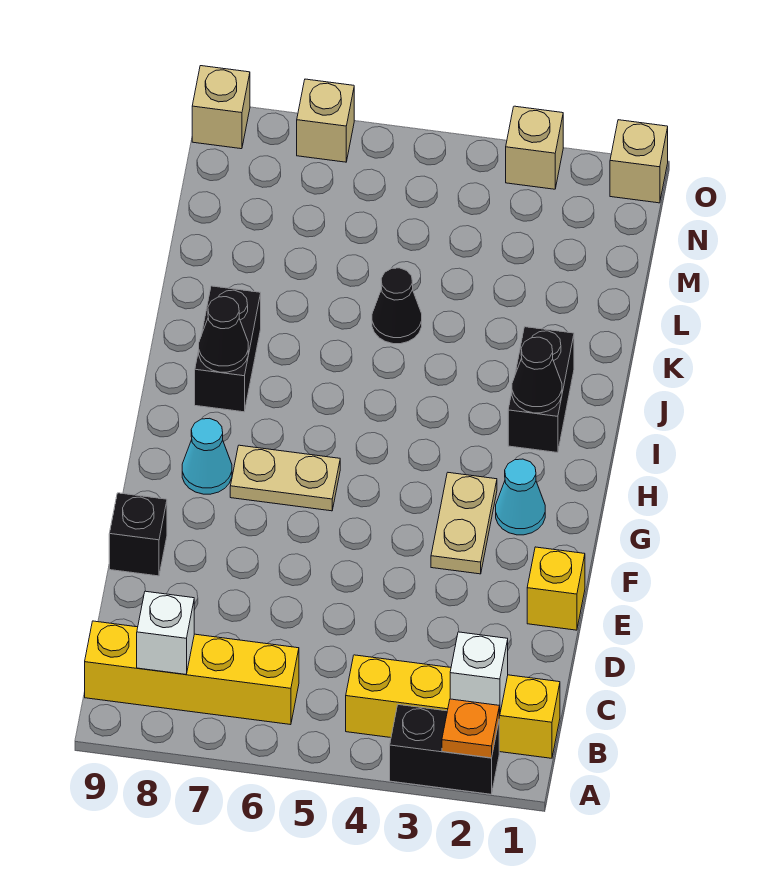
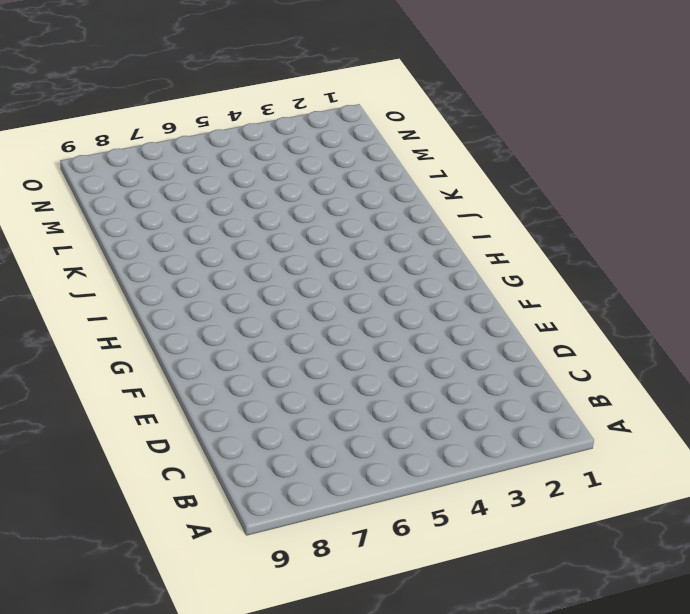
none -> black 1x2 brick [390,705,499,794]
none -> yellow 1x4 brick [346,655,560,758]
none -> yellow 1x4 brick [85,621,299,725]

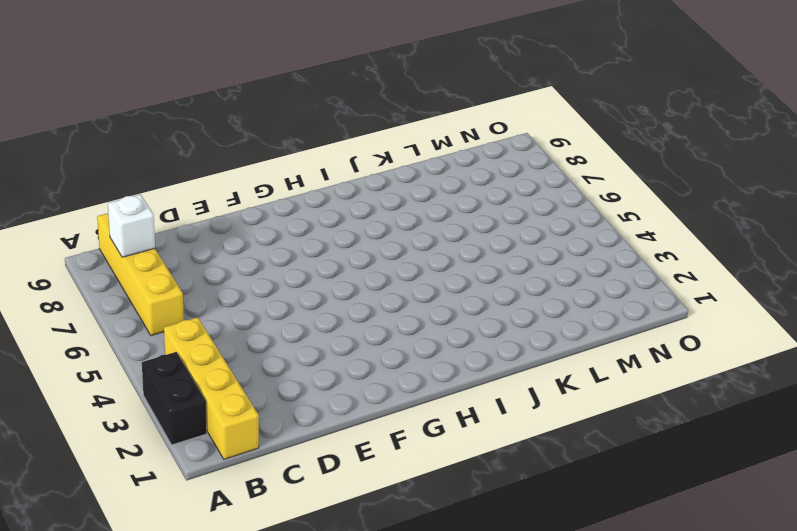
none -> yellow 1x1 brick [527,547,585,630]
none -> black 1x1 brick [109,493,167,576]
none -> tan 1x2 plate [431,473,497,574]

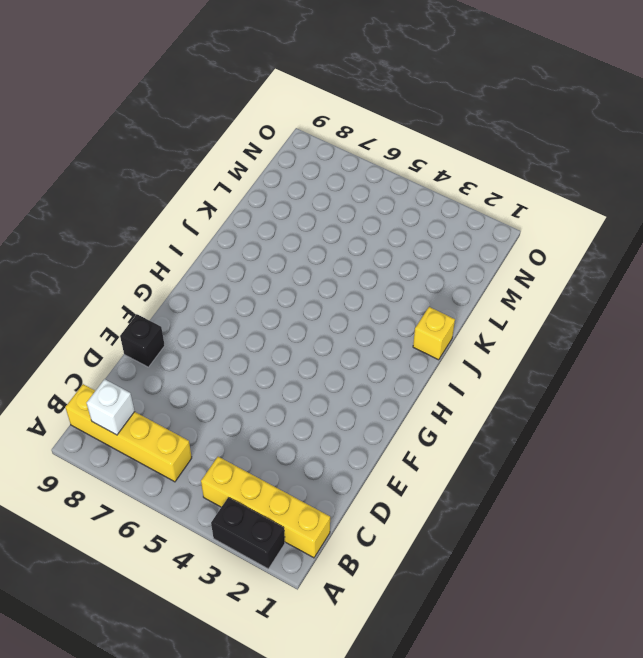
yellow 1x1 brick [413,307,455,360] -> yellow 1x1 brick moved to [527,547,585,630]
none -> tan 1x2 plate [431,473,497,574]
none -> cyan 1x1 cone [496,459,545,535]
none -> tan 1x2 plate [230,445,340,511]

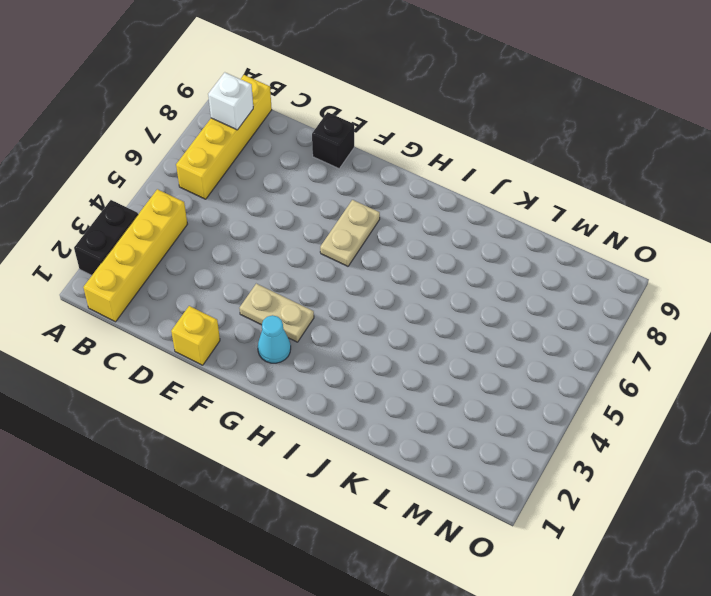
none -> cyan 1x1 cone [182,418,232,494]
none -> black 1x2 brick [508,327,574,453]
none -> black 1x2 brick [195,286,261,412]

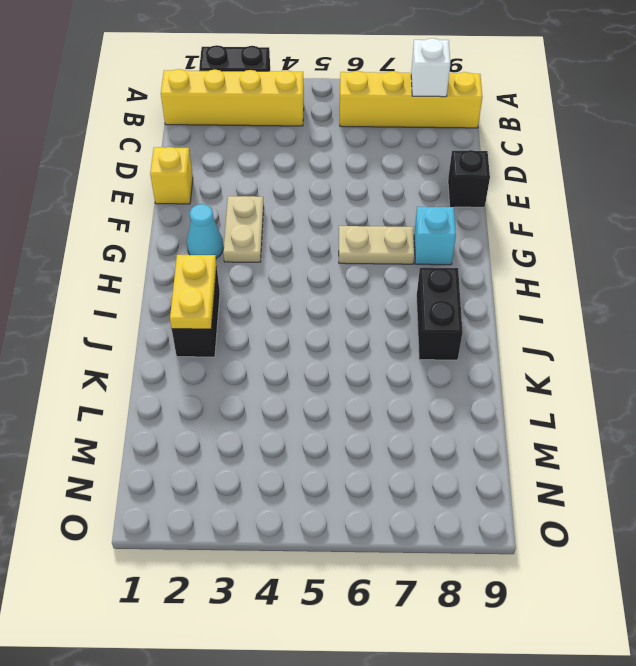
cyan 1x1 brick [414,207,456,265] -> cyan 1x1 cone [182,418,232,494]
yellow 1x2 plate [170,255,217,329] -> black 1x1 cone [512,337,562,413]
none -> black 1x1 cone [372,268,422,344]
none -> tan 1x1 brick [610,120,668,203]
none -> tan 1x1 brick [506,106,563,189]

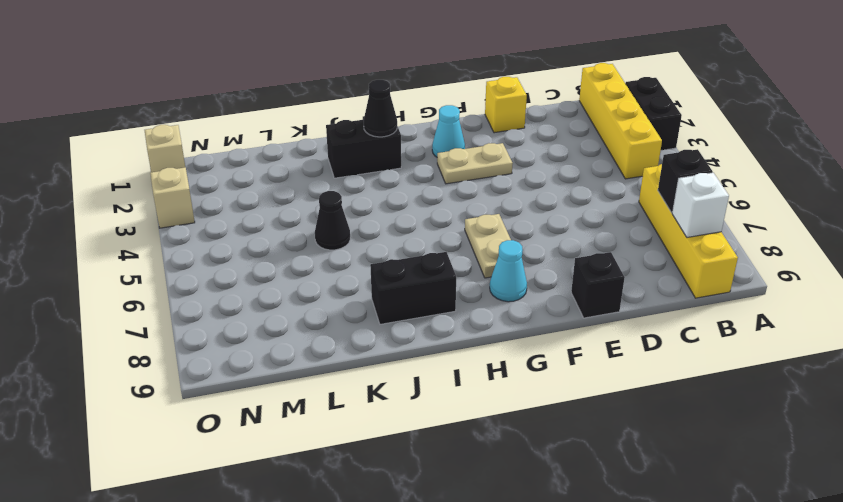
black 1x1 brick [658,149,713,213] -> none
none -> tan 1x1 brick [297,79,354,162]
none -> tan 1x1 brick [192,66,250,149]
none -> orange 1x1 plate [442,699,500,758]

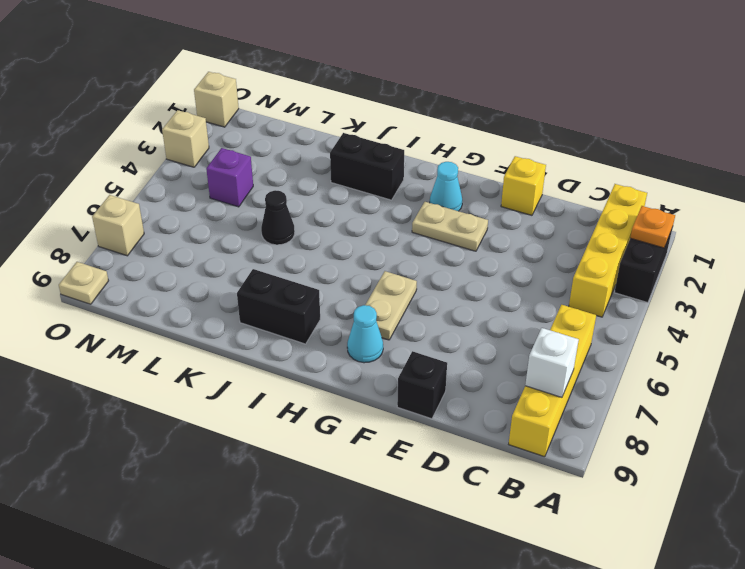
purple 1x1 brick [206,148,253,207] -> none
tan 1x1 plate [59,262,109,304] -> tan 1x1 brick [192,66,250,149]
none -> white 1x1 brick [450,632,508,715]
none -> black 1x1 cone [512,337,562,413]
none -> black 1x1 cone [199,297,248,372]

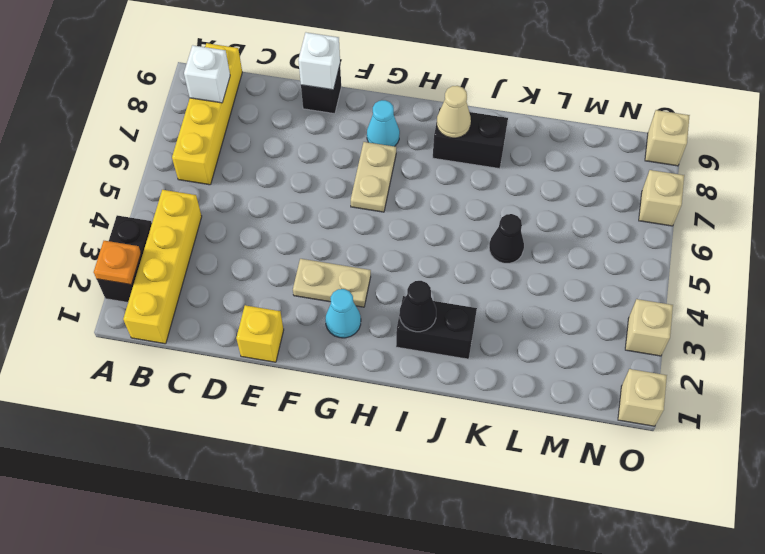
white 1x1 brick [298,33,340,90] -> white 1x1 brick moved to [450,632,508,715]
tan 1x1 cone [437,86,471,138] -> black 1x1 cone [199,297,248,372]

